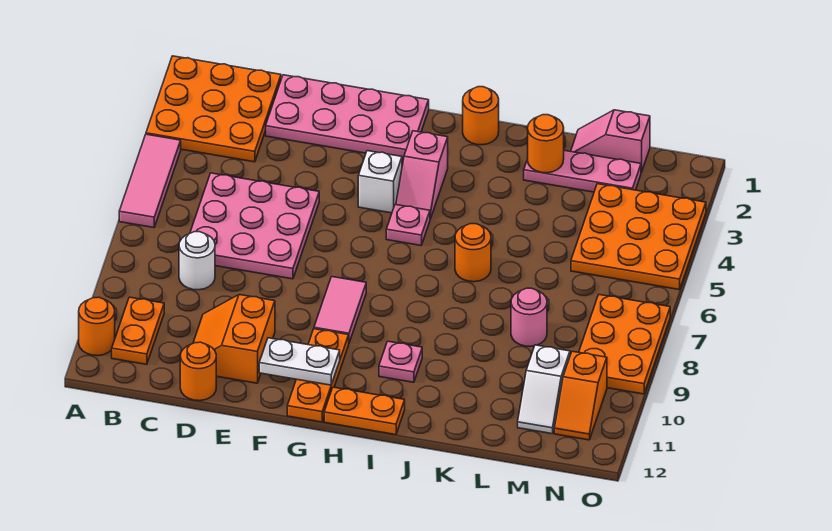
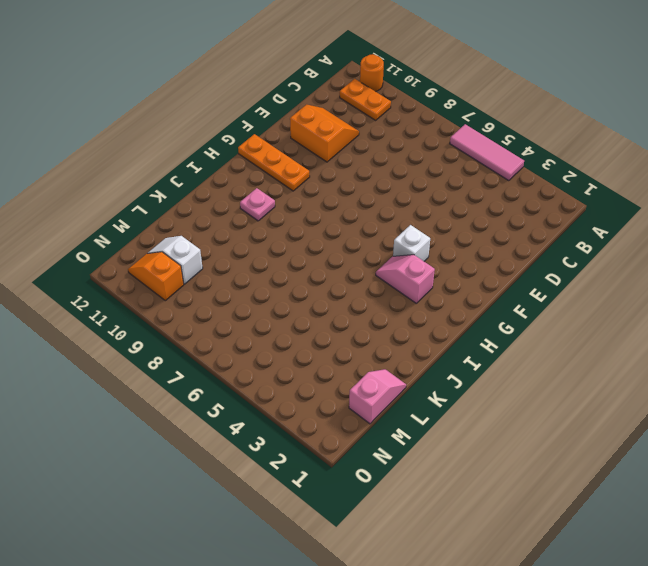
none -> orange 3x3 plate [146,56,281,162]
none -> pink 3x3 plate [190,173,319,279]
none -> white 1x1 round brick [179,232,215,290]

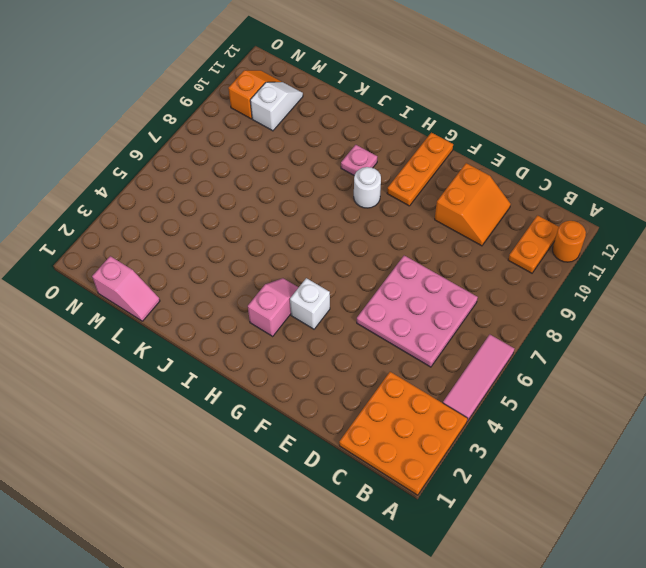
white 1x1 round brick [354,167,381,208] -> white 1x1 round brick moved to [179,232,215,290]
none -> pink 2x4 plate [266,75,429,160]
none -> orange 1x1 round brick [180,342,216,401]
none -> pink 1x2 tile [314,277,366,343]

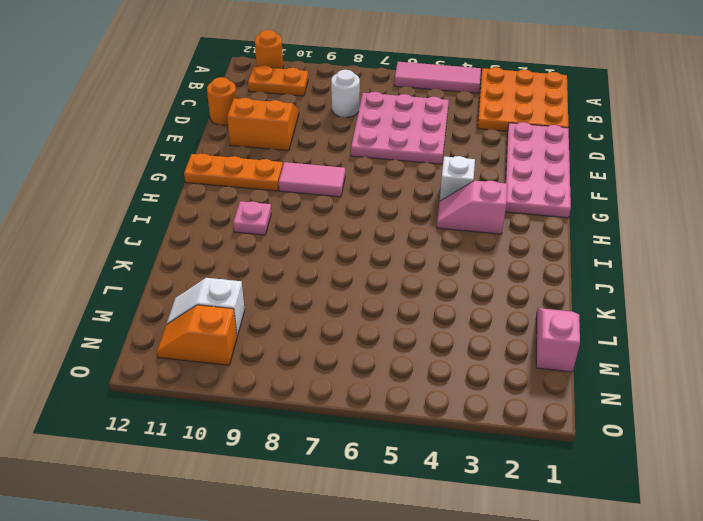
none -> pink 1x1 plate [386,204,430,245]
none -> orange 1x2 plate [324,387,405,435]
none -> orange 1x1 round brick [463,87,499,145]

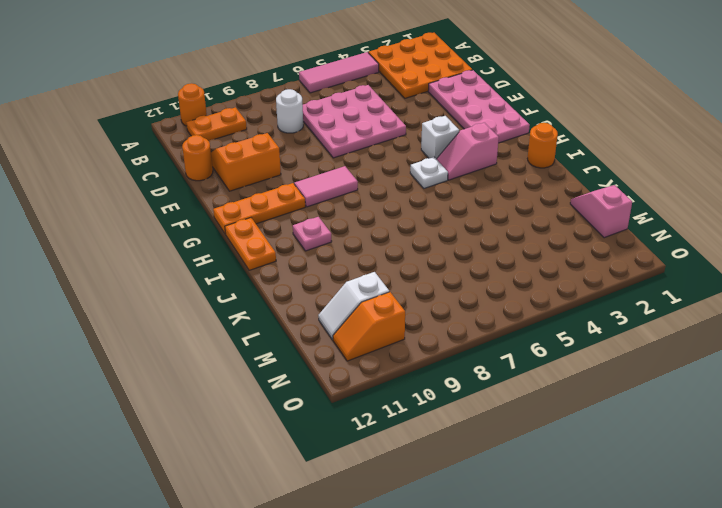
white 1x1 plate [410,157,448,188] -> pink 1x1 plate [386,204,430,245]
none -> orange 1x1 round brick [455,224,491,282]
none -> pink 1x3 plate [524,150,641,192]
none -> pink 1x1 round brick [511,288,547,346]

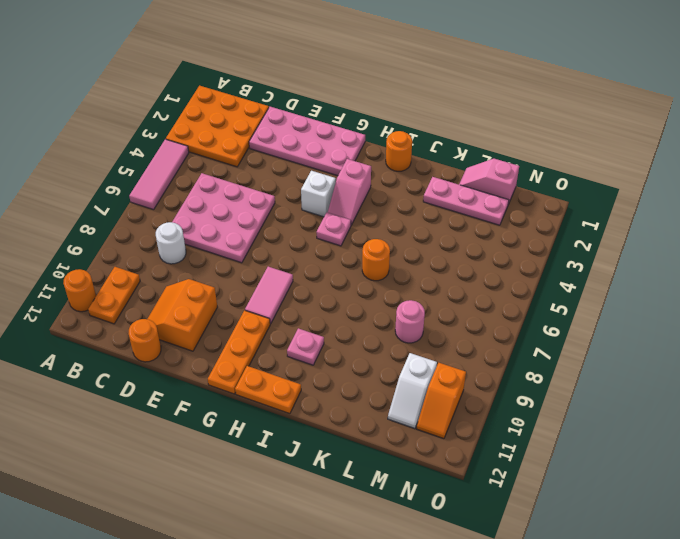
none -> orange 3x3 plate [571,184,706,290]
none -> orange 2x3 plate [579,295,670,394]
none -> white 1x2 plate [259,338,340,385]

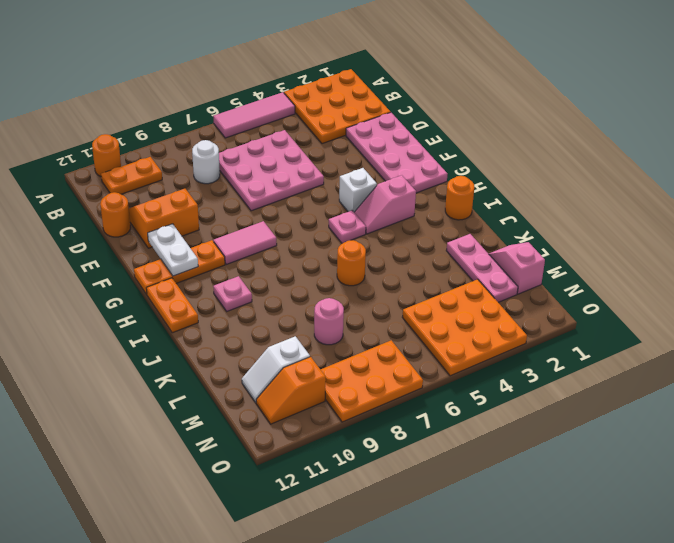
none -> orange 1x1 round brick [528,115,564,173]

